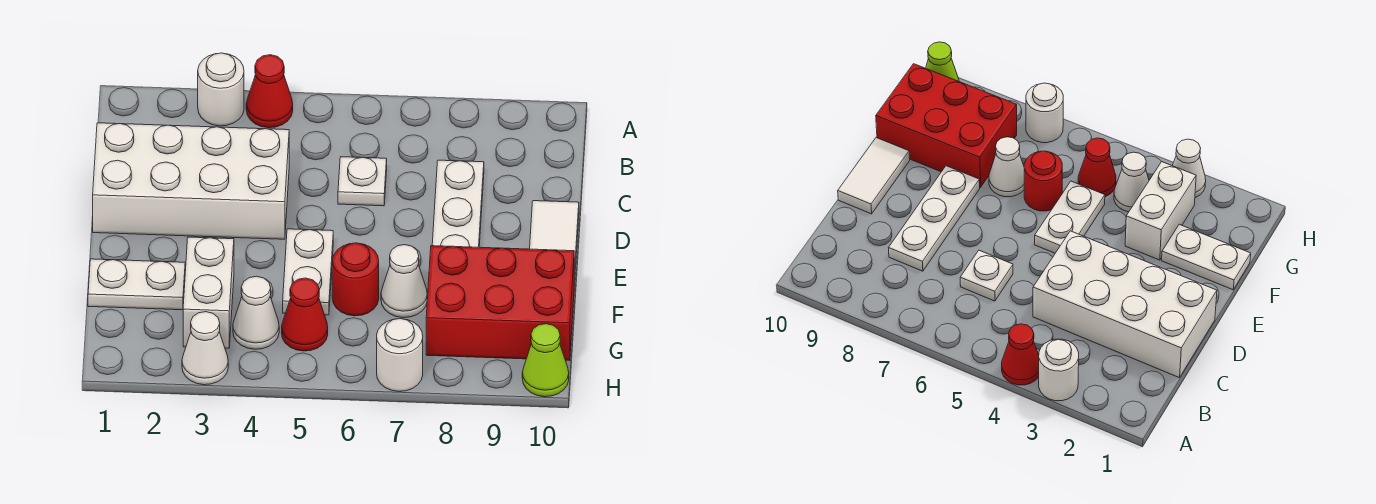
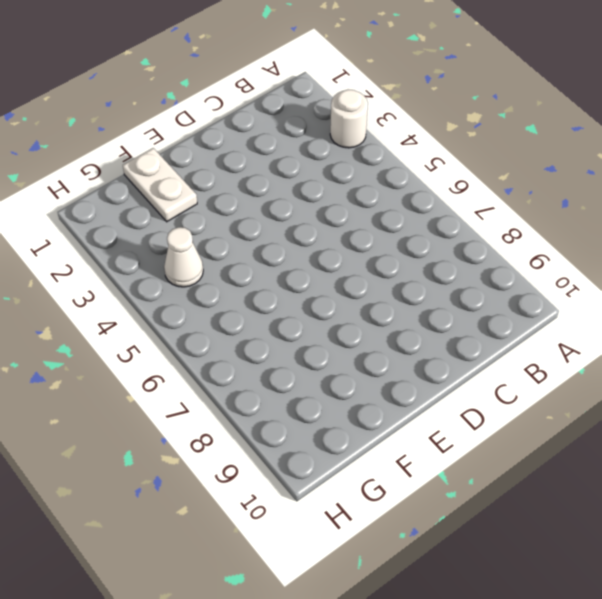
none -> red 1x1 cone [246,55,293,128]
none -> white 2x4 brick [93,123,289,239]
none -> white 1x1 plate [338,157,387,206]

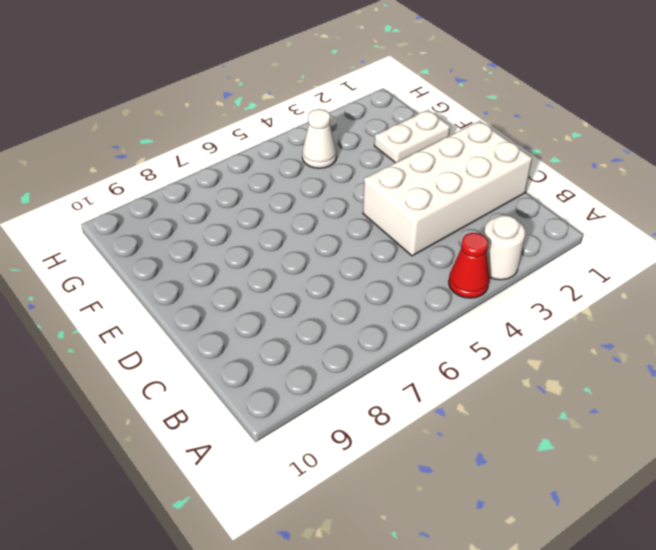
none -> white 1x1 plate [338,157,387,206]
none -> white 1x3 plate [432,160,484,247]
none -> white 1x2 tile [530,201,579,285]

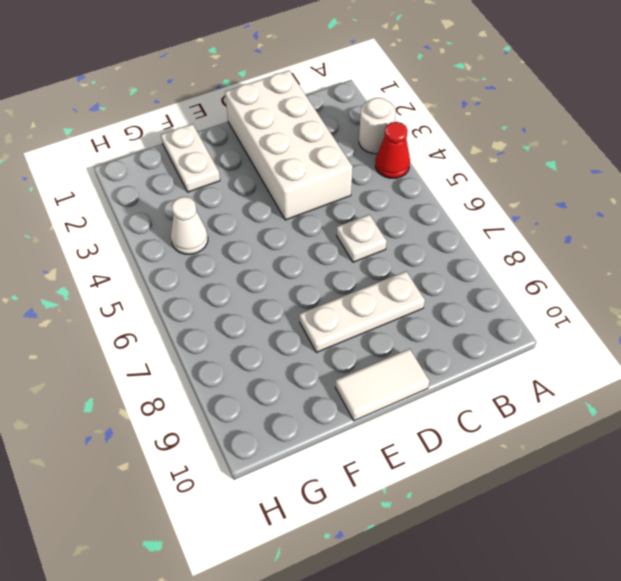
none -> white 1x2 plate [283,229,333,315]
none -> white 1x2 brick [183,237,234,348]
none -> red 1x1 round brick [332,243,379,316]

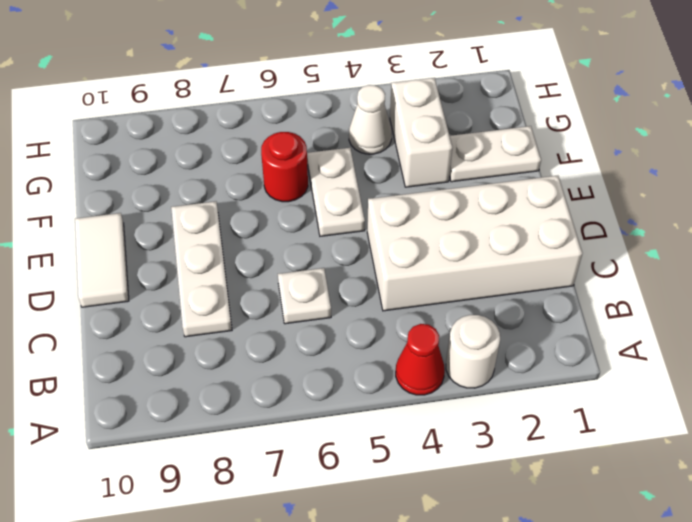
none -> white 1x1 cone [381,245,427,318]
none -> red 2x3 brick [426,246,574,360]
none -> red 1x1 cone [282,278,328,351]

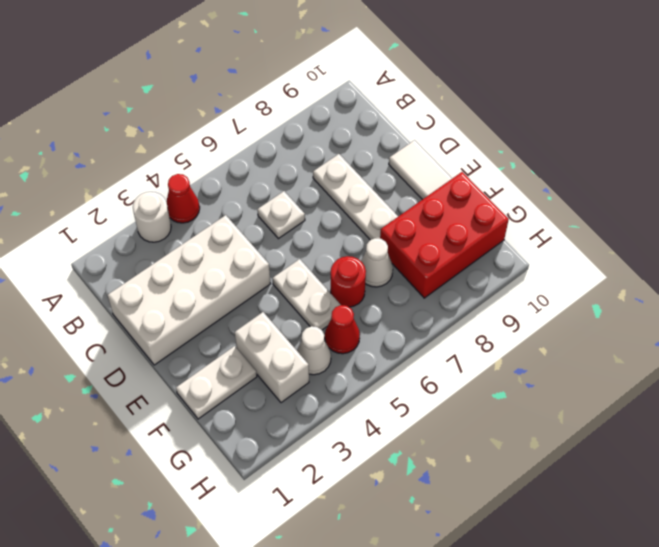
none -> white 1x1 cone [182,312,228,385]
none -> white 1x1 round brick [377,319,423,391]
none -> lime 1x1 cone [522,324,569,397]

